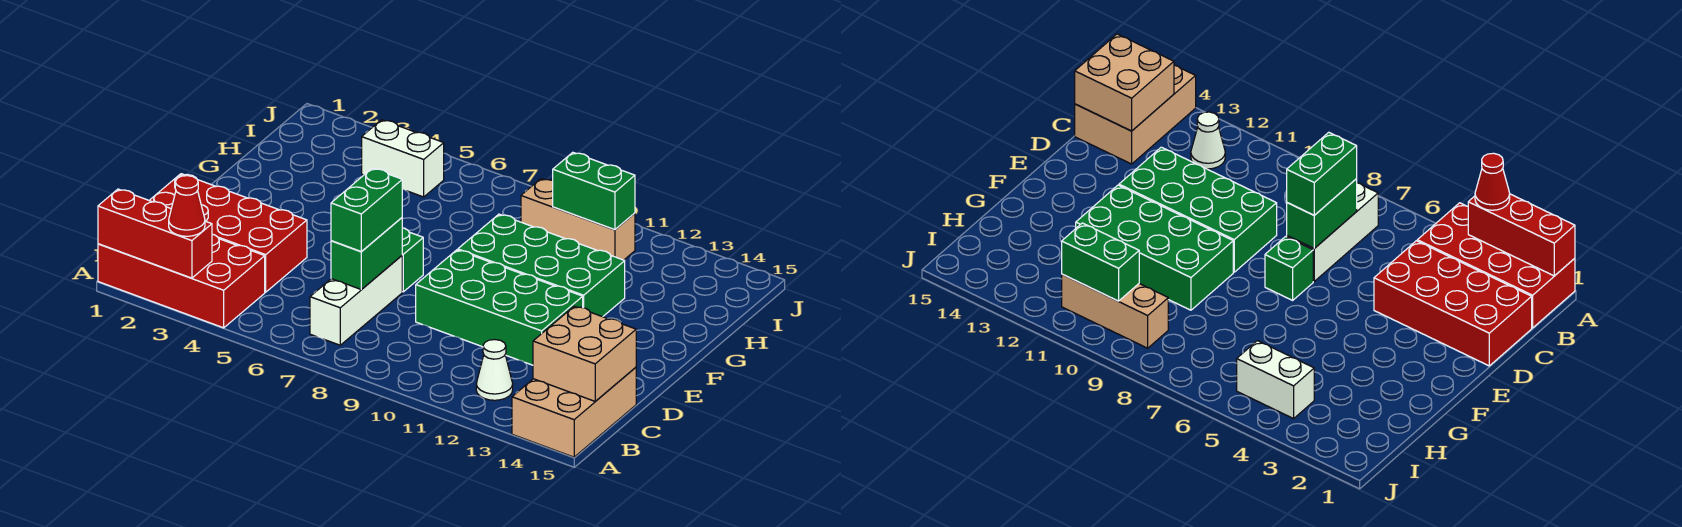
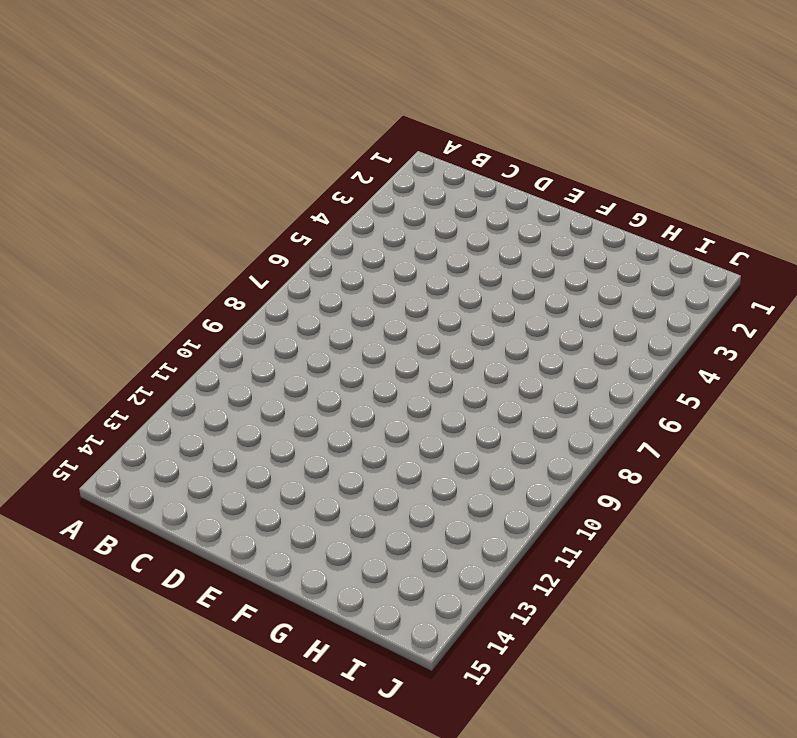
none -> red 2x4 brick [98,234,265,328]
none -> tan 2x3 brick [512,367,636,457]
none -> white 1x3 brick [310,256,402,345]

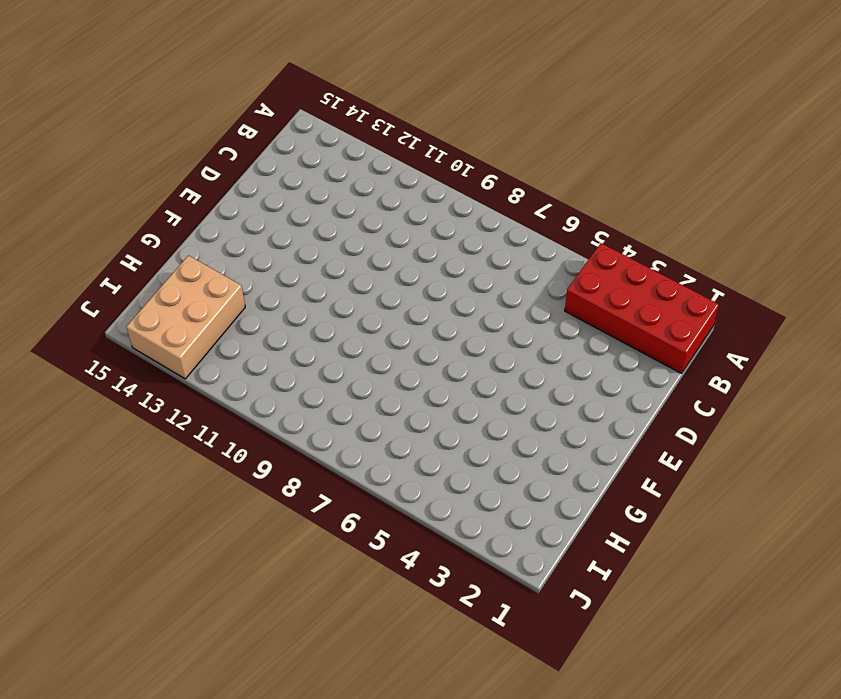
tan 2x3 brick [126,255,245,379] -> tan 2x3 brick moved to [512,367,636,457]
none -> white 1x3 brick [310,256,402,345]
none -> white 1x1 cone [476,340,513,400]
none -> red 2x4 brick [149,174,307,292]

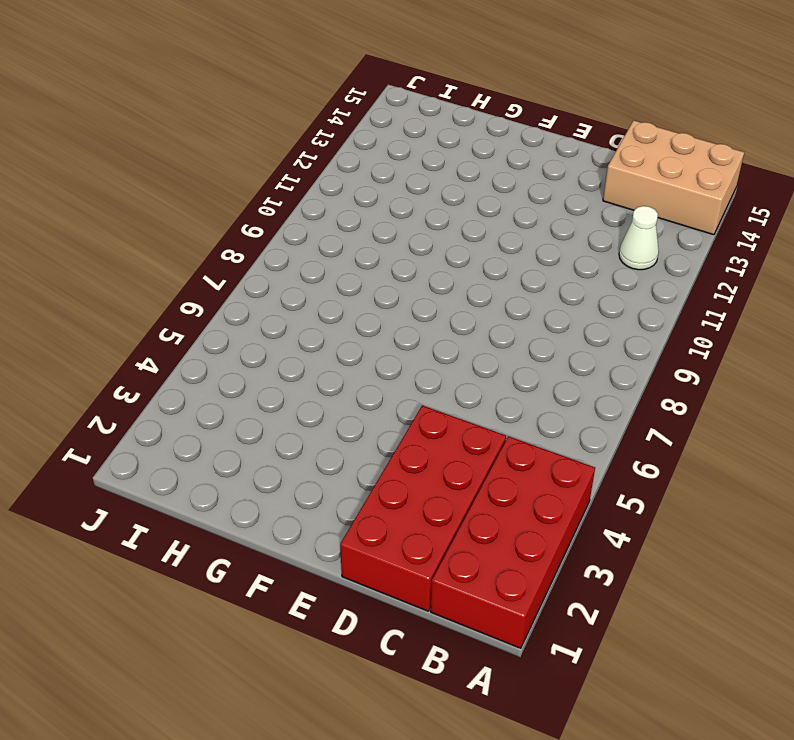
none -> white 1x3 brick [310,256,402,345]
none -> green 2x4 brick [416,250,583,365]
none -> green 1x1 brick [402,228,423,292]

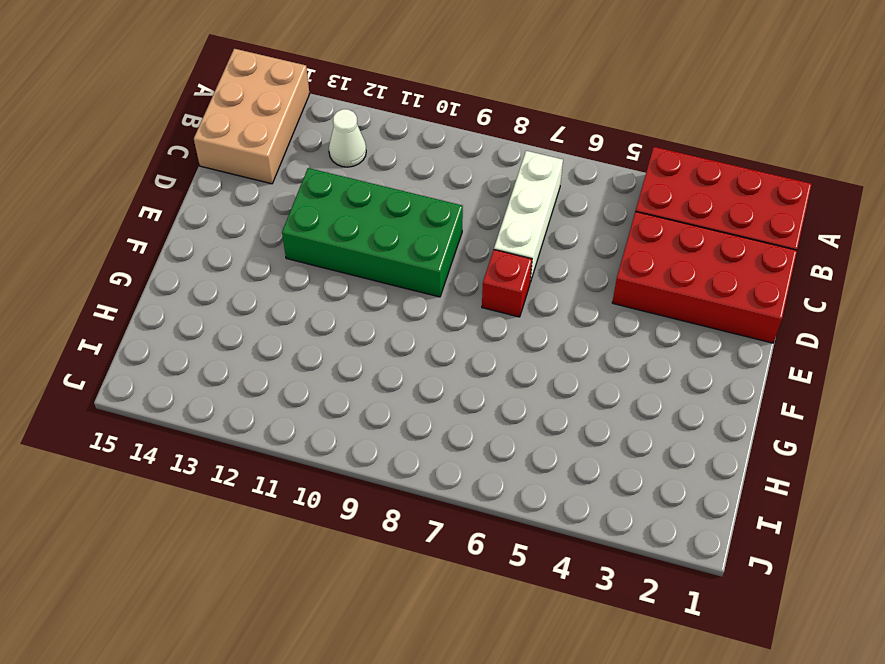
red 1x1 brick [482,250,532,317] -> green 1x1 brick [402,228,423,292]
none -> green 2x4 brick [458,214,625,317]
none -> white 1x2 brick [362,120,444,197]
none -> tan 1x3 brick [521,179,635,260]

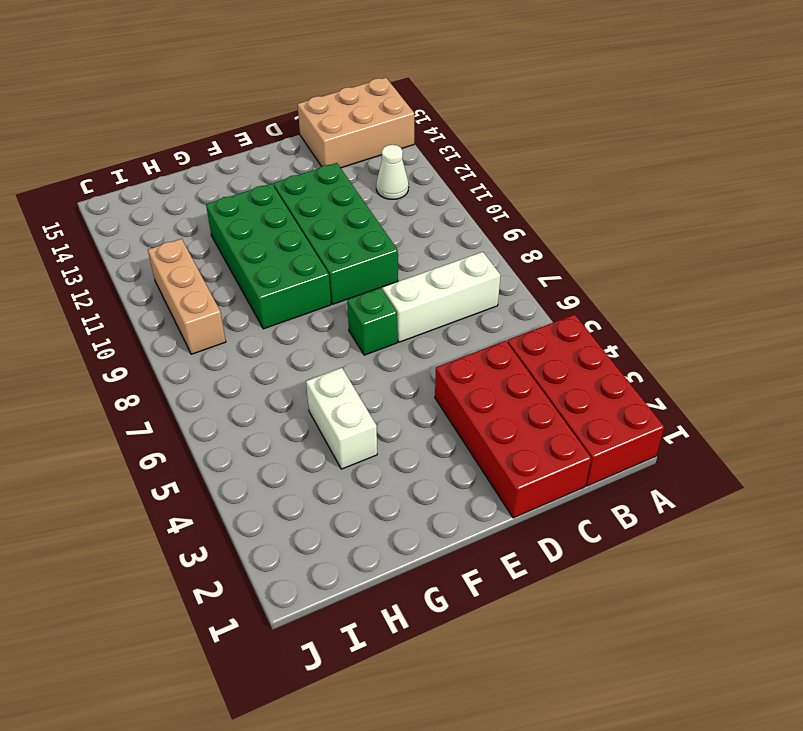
white 1x2 brick [306,368,377,469] -> white 1x2 brick moved to [362,120,444,197]
none -> red 1x3 brick [98,189,212,278]
none -> tan 2x2 brick [533,306,636,401]
none -> green 1x2 brick [331,218,402,290]

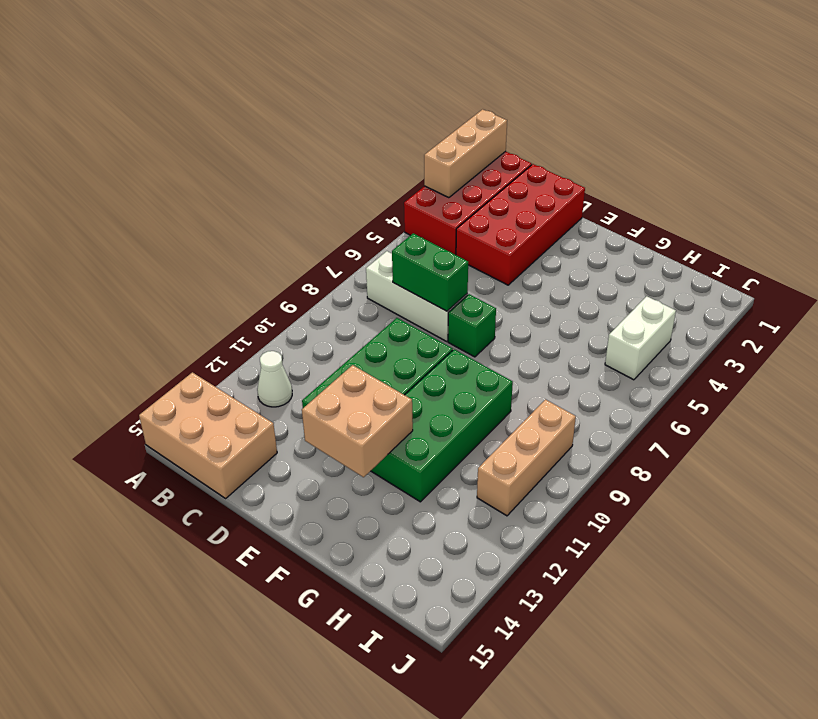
tan 1x3 brick [424,109,507,198] -> red 1x3 brick [98,189,212,278]
tan 2x2 brick [302,365,413,477] -> tan 2x2 brick moved to [533,306,636,401]
none -> green 1x2 brick [553,152,635,230]
none -> red 1x1 cone [169,176,205,236]
none -> green 1x2 brick [331,168,402,252]

